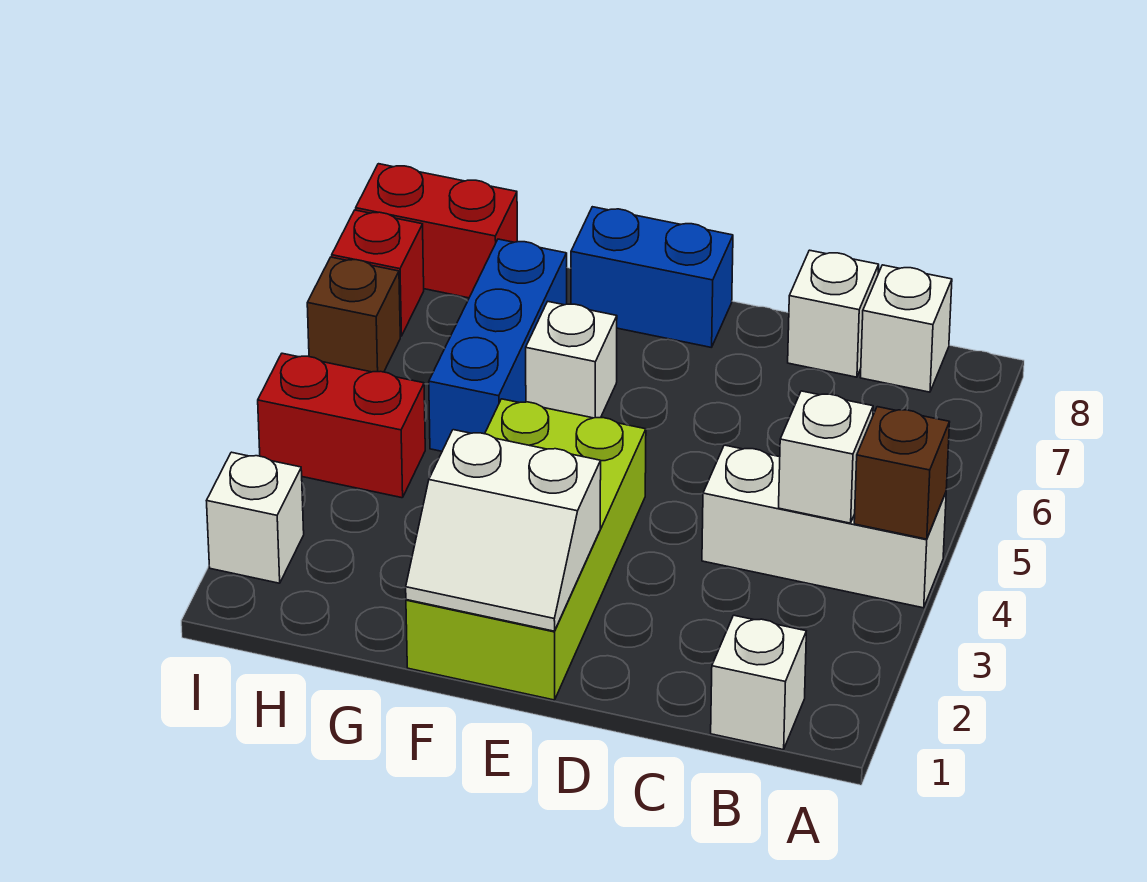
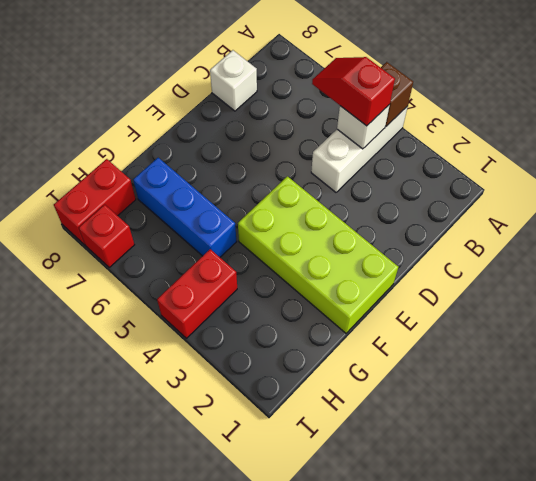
red 1x2 slope [312,57,395,126] -> none
none -> white 1x1 brick [711,615,806,750]
none -> white 1x1 brick [860,265,952,392]
none -> blue 1x2 brick [571,207,733,348]

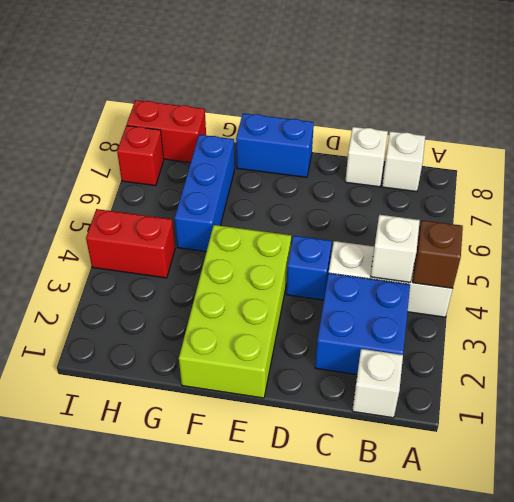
blue 2x2 brick [315,273,410,375] -> none
blue 1x1 brick [286,236,332,300] -> none
none -> white 1x1 brick [526,302,617,418]
none -> white 1x1 brick [207,452,304,583]
none -> brown 1x1 brick [307,257,400,372]

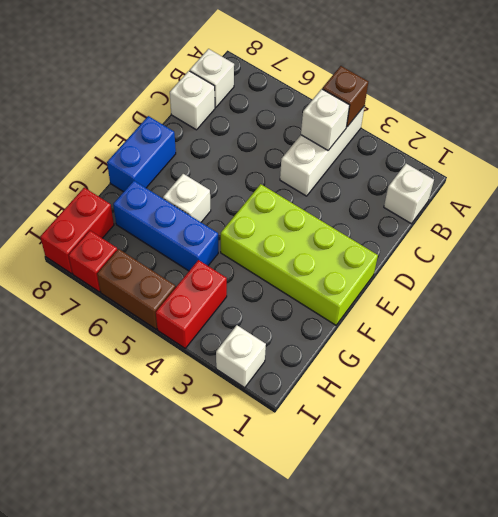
brown 1x2 brick [97,249,175,329] -> brown 1x1 brick [307,257,400,372]
none -> white 2x2 slope [406,430,601,631]

